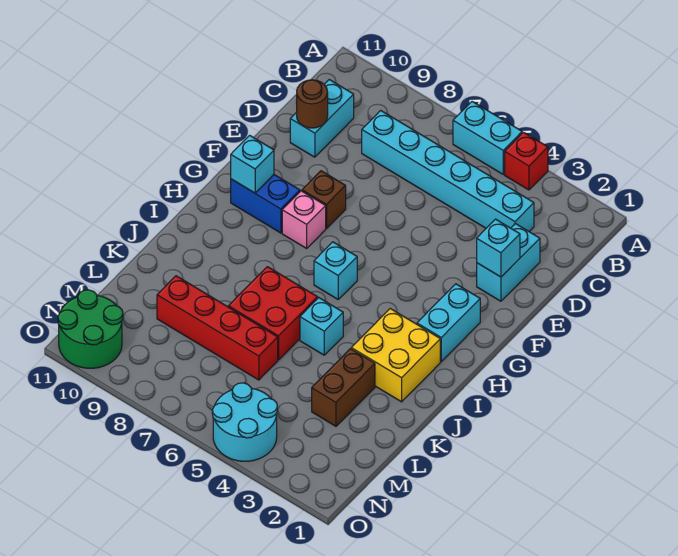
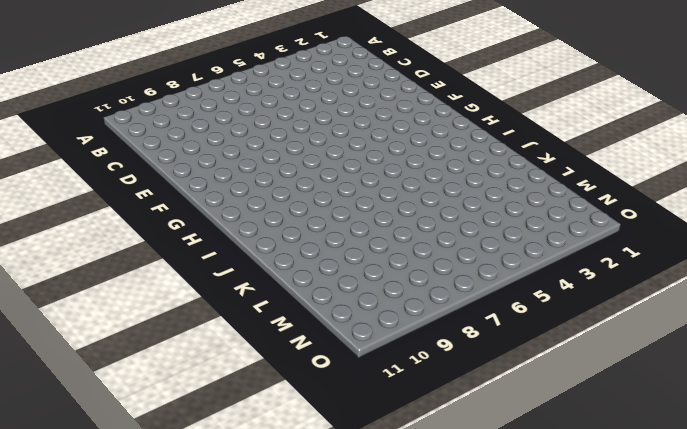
none -> red 1x1 brick [505,132,548,190]
none -> cyan 1x2 brick [453,102,522,174]
none -> cyan 1x6 brick [362,110,534,231]

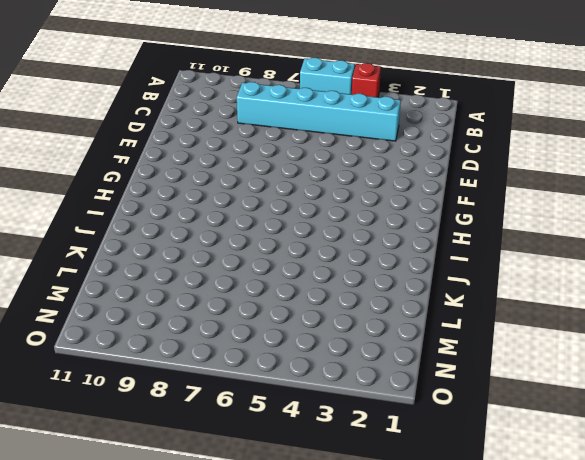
none -> cyan 1x2 brick [290,80,354,157]
none -> cyan 1x2 brick [477,224,540,301]
none -> brown 1x1 brick [302,171,346,228]

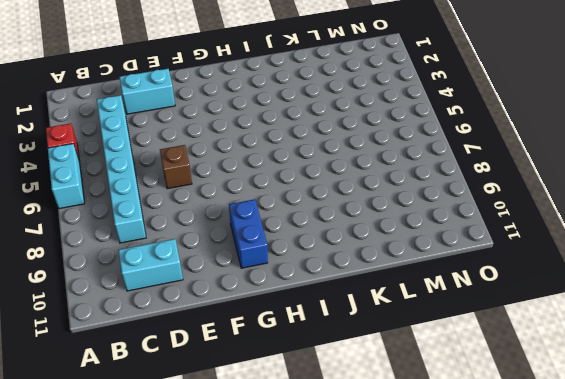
brown 1x1 brick [160,145,192,189] -> brown 1x1 brick moved to [302,171,346,228]
none -> cyan 1x2 brick [417,284,480,361]
none -> pink 1x1 brick [282,191,326,248]
none -> cyan 1x1 brick [314,242,357,299]

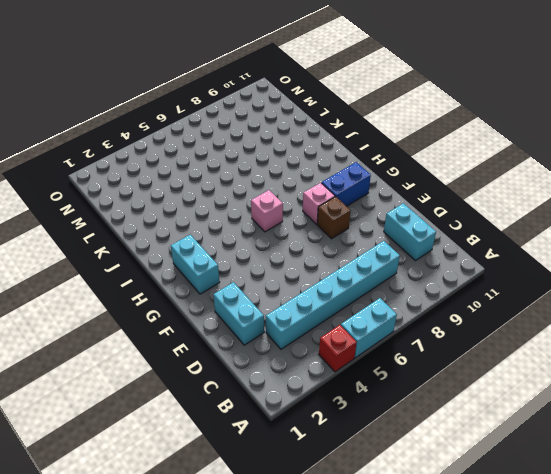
pink 1x1 brick [251,190,283,232] -> cyan 1x1 brick [314,242,357,299]
none -> yellow 2x2 brick [351,309,440,402]
none -> cyan 1x1 brick [300,298,343,355]
none -> red 2x2 brick [228,267,318,360]

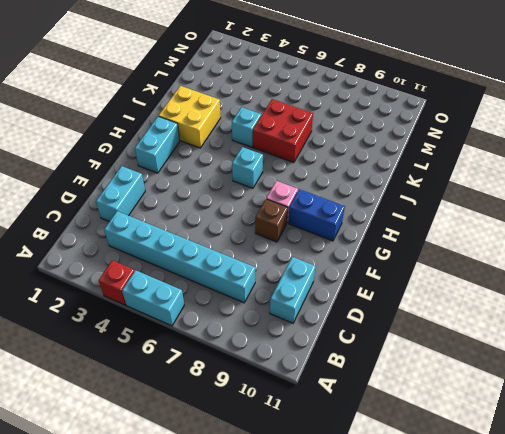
none -> brown 1x2 brick [312,349,375,426]
none -> red 1x4 brick [157,276,278,380]
none -> cyan 2x2 round brick [212,383,277,461]

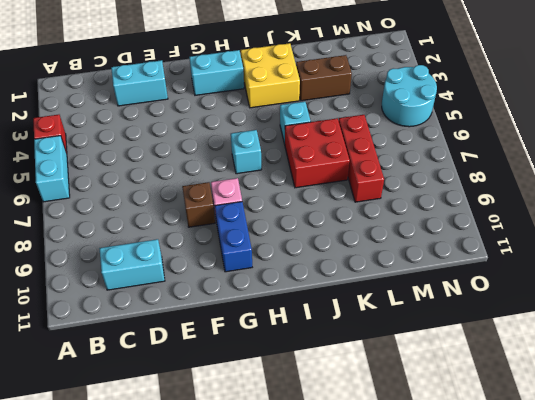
red 1x3 brick [339,115,384,202] -> red 1x4 brick [157,276,278,380]
none -> cyan 1x6 brick [362,110,534,231]
none -> green 2x2 round brick [58,290,123,368]
none -> brown 1x1 round brick [297,80,328,128]

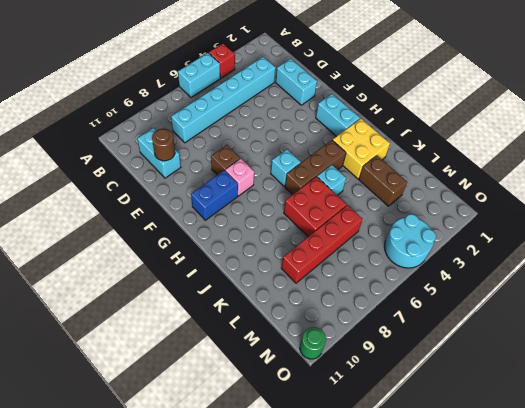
brown 1x3 brick [285,140,346,195] -> none
green 1x1 round brick [300,327,326,359] -> green 2x2 round brick [58,290,123,368]
none -> cyan 1x1 brick [477,219,520,277]
none -> cyan 1x1 brick [231,135,274,193]

